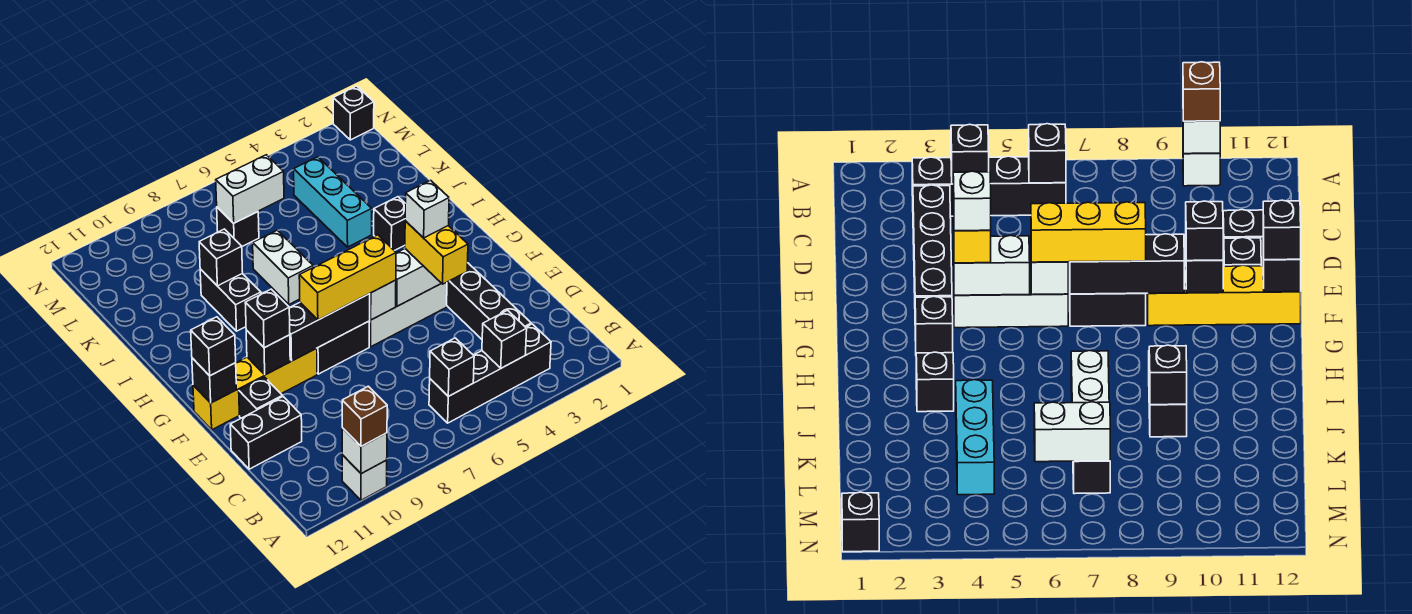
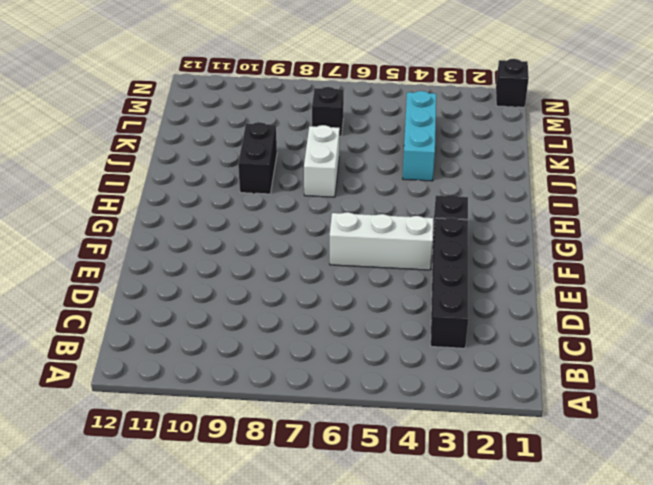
none -> white 1x1 brick [342,455,387,500]
none -> black 1x4 brick [429,324,551,423]
none -> black 1x2 brick [230,397,302,469]
none -> black 1x1 brick [239,377,282,418]

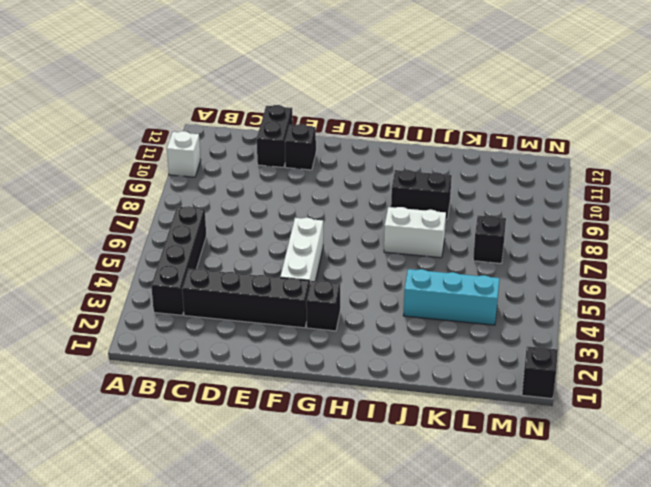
none -> black 1x2 brick [317,321,370,374]
none -> yellow 1x4 brick [193,348,317,430]
none -> black 1x1 brick [374,197,405,251]
none -> white 1x1 brick [342,428,387,474]

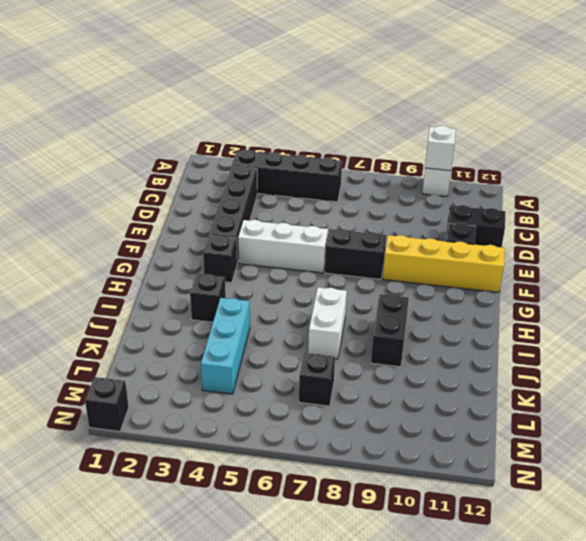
none -> black 1x1 brick [482,310,527,368]
none -> black 1x1 brick [430,338,474,396]
none -> white 1x2 brick [396,249,441,306]
none -> white 1x1 brick [370,280,396,320]

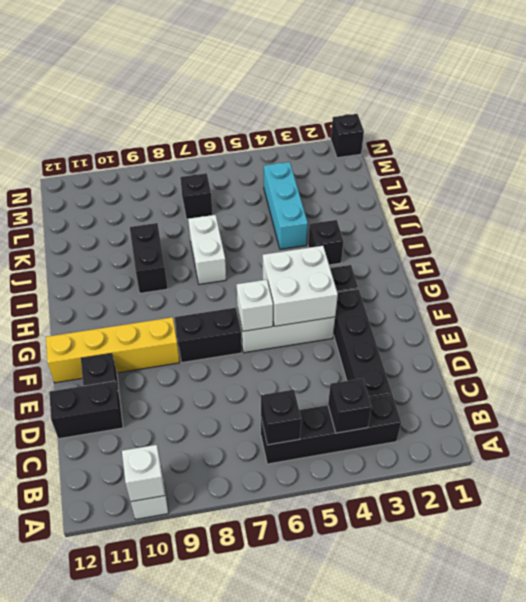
white 2x2 brick [263,246,338,326] -> white 1x2 brick [396,249,441,306]
none -> black 1x3 brick [289,294,370,361]
none -> black 1x1 brick [246,330,290,375]
none -> black 1x1 brick [192,358,237,403]
none -> black 1x1 brick [199,229,243,286]

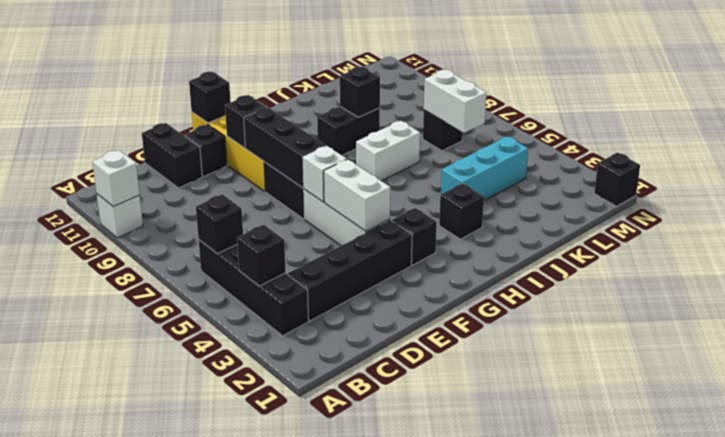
none -> brown 1x1 brick [342,386,387,446]
none -> yellow 1x2 brick [405,221,468,284]
none -> yellow 1x3 brick [299,235,396,320]
none -> black 1x1 brick [245,289,290,348]

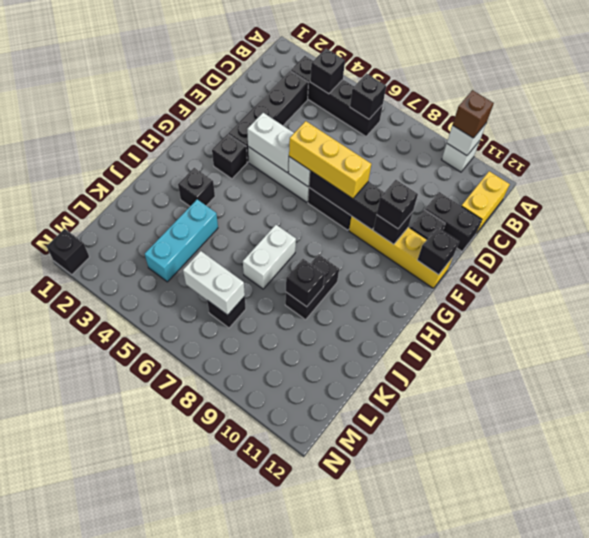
yellow 1x2 brick [462,171,510,232] -> yellow 1x2 brick moved to [405,221,468,284]
none -> black 1x1 brick [191,317,236,376]
none -> white 1x1 brick [405,180,449,238]

